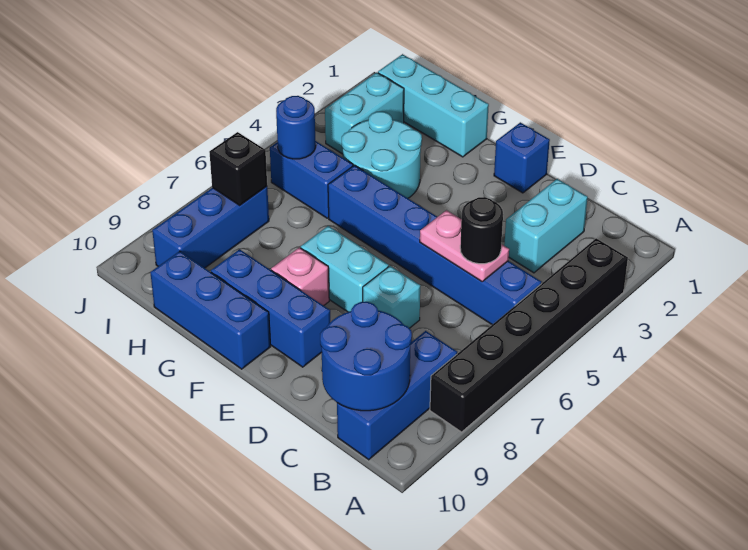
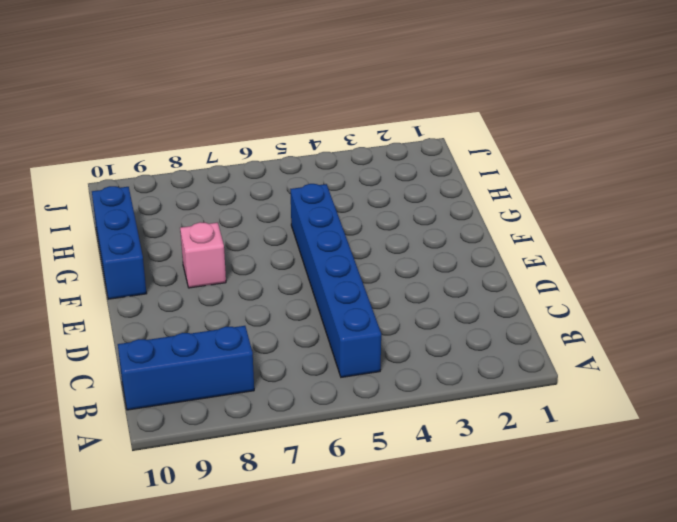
none -> black 1x6 brick [430,238,628,432]
none -> cyan 1x2 brick [504,179,588,273]
none -> cyan 1x1 brick [363,266,420,328]

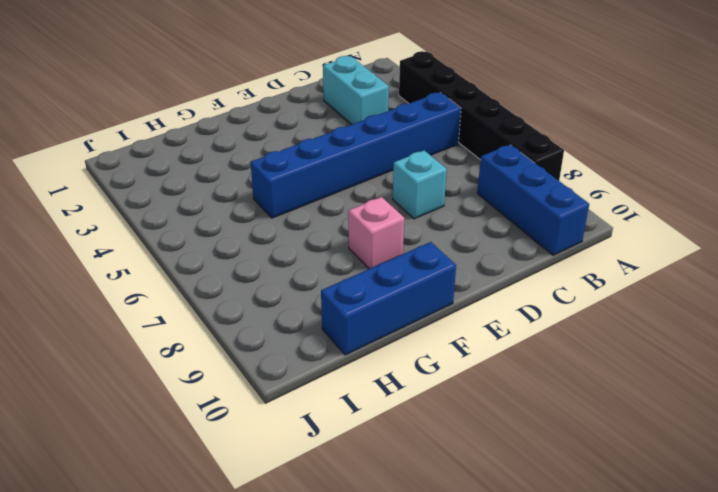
none -> blue 1x1 brick [494,122,550,193]
none -> cyan 1x2 brick [301,226,389,312]
none -> blue 1x3 brick [211,249,330,367]

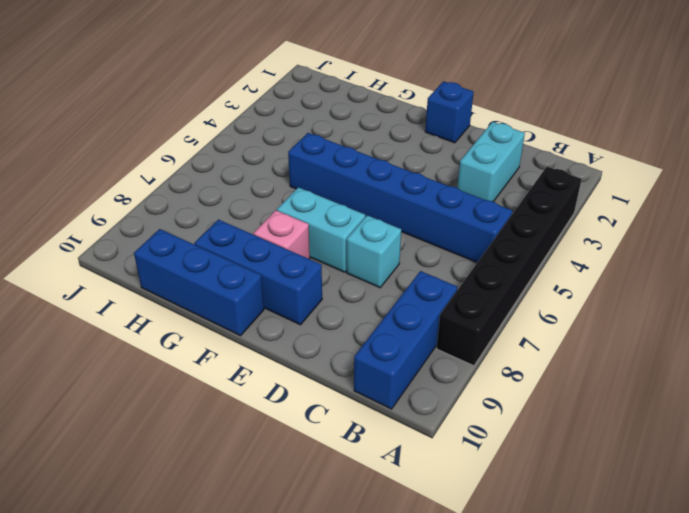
none -> cyan 1x3 brick [378,54,489,157]
none -> cyan 2x2 round brick [342,112,422,198]
none -> blue 1x2 brick [270,141,353,218]

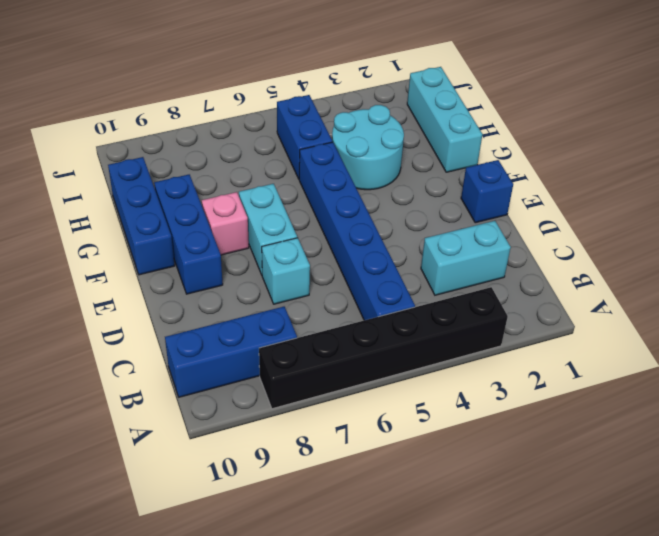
none -> cyan 1x2 brick [325,72,404,154]
none -> blue 1x3 brick [152,187,269,268]
none -> blue 2x2 round brick [320,302,412,411]

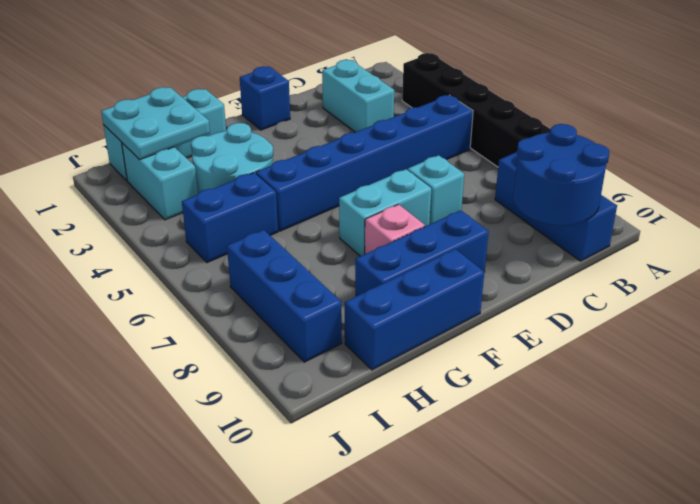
cyan 2x2 plate [101,87,210,160] -> none
none -> pink 1x2 plate [420,210,509,282]
none -> blue 1x1 round brick [276,96,316,159]
none -> black 1x1 brick [209,132,267,205]

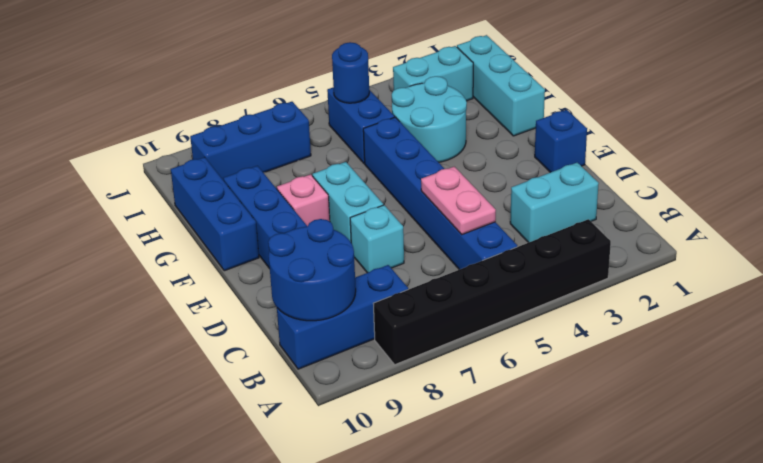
none -> black 1x1 brick [209,132,267,205]
none -> black 1x1 round brick [460,197,503,264]

